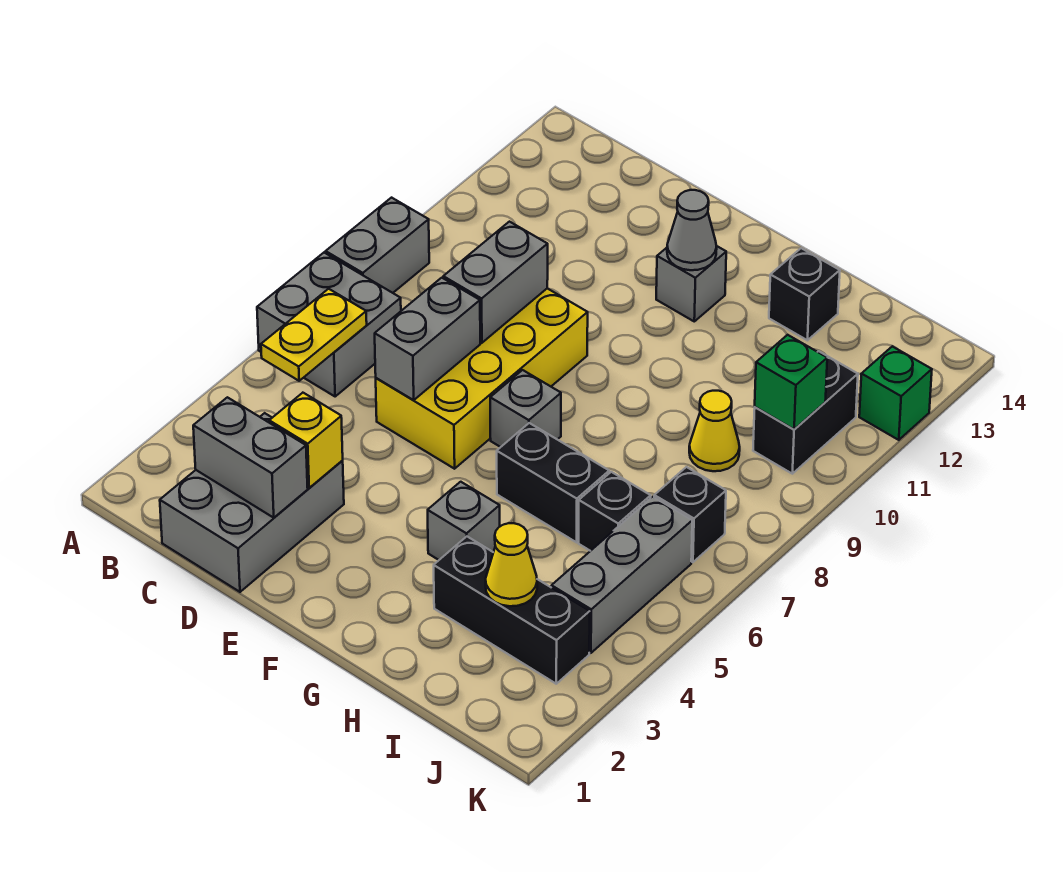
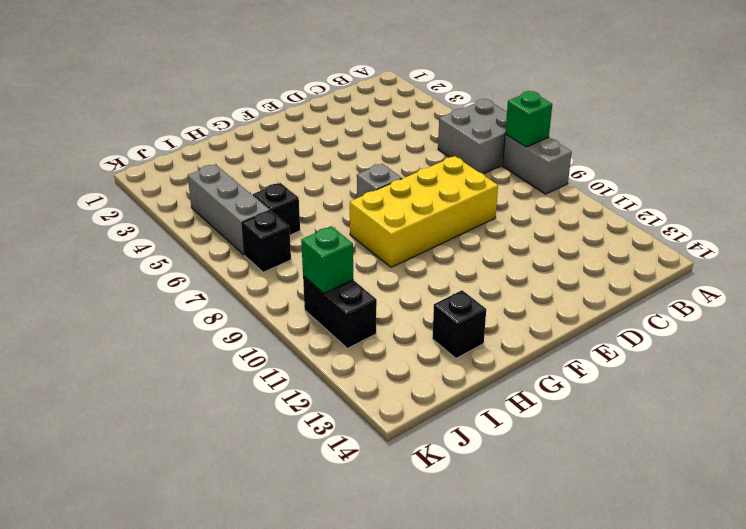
green 1x1 brick [505,91,552,147] -> green 1x1 brick moved to [859,346,932,440]
yellow 2x4 brick [350,156,498,267] -> yellow 2x4 brick turned to [376,288,588,469]
none -> grey 2x3 brick [160,413,344,592]
none -> grey 1x1 brick [656,246,726,321]
none -> grey 1x1 brick [428,482,500,560]

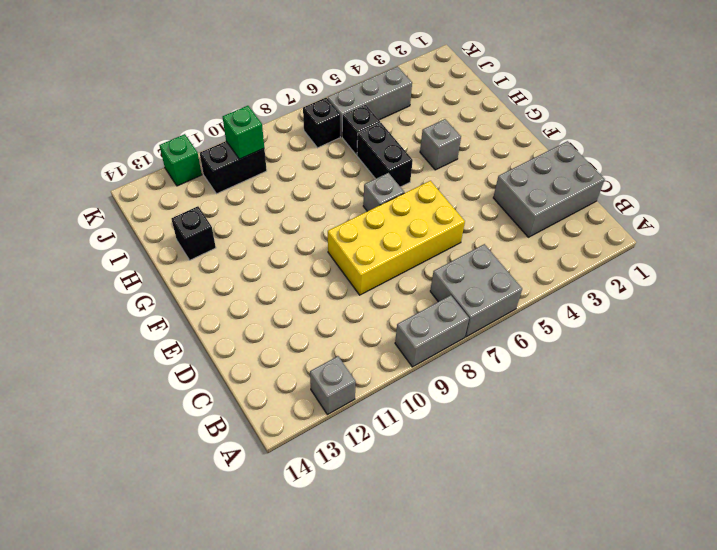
grey 1x1 brick [310,356,356,415] -> grey 1x1 brick moved to [656,246,726,321]
none -> black 1x3 brick [434,537,590,684]
none -> yellow 1x1 cone [689,391,740,471]
none -> yellow 1x2 plate [261,289,367,381]

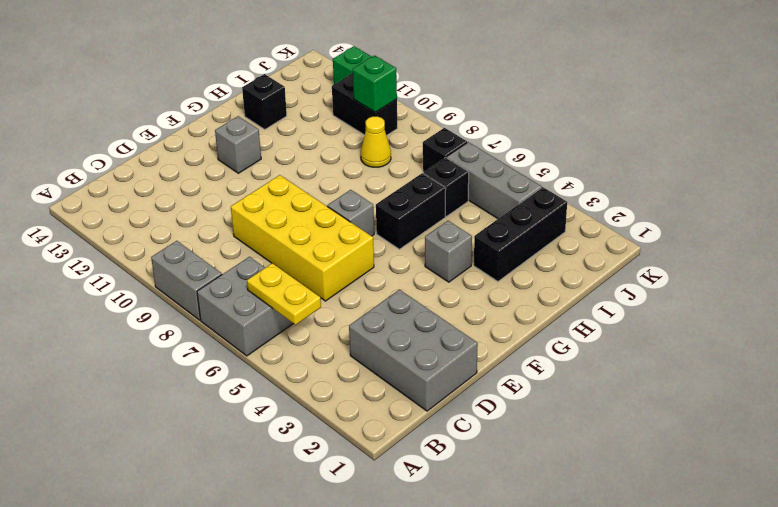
none -> grey 1x2 brick [193,397,308,518]
none -> yellow 1x1 brick [269,393,343,488]
none -> grey 1x2 brick [375,278,480,400]

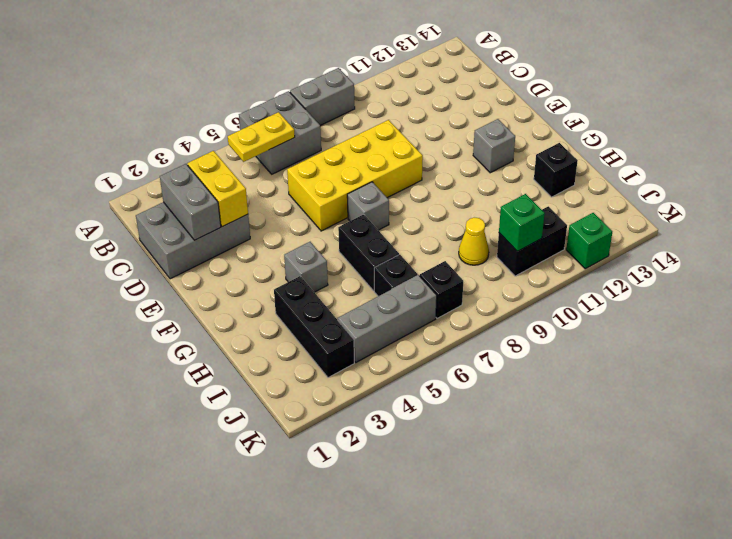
yellow 1x2 brick [188,151,248,227] -> yellow 1x1 brick [269,393,343,488]
none -> grey 1x2 brick [375,278,480,400]
none -> grey 1x2 brick [443,222,548,343]
none -> grey 1x1 cone [667,190,717,270]

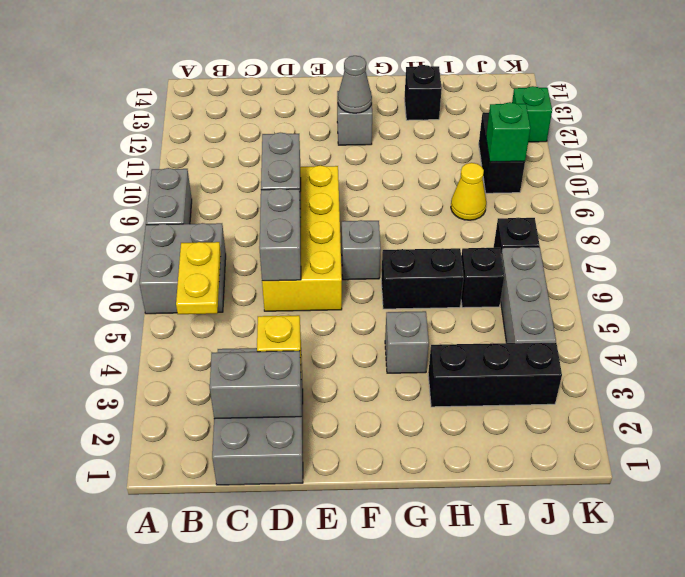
none -> yellow 1x1 cone [486,523,537,606]

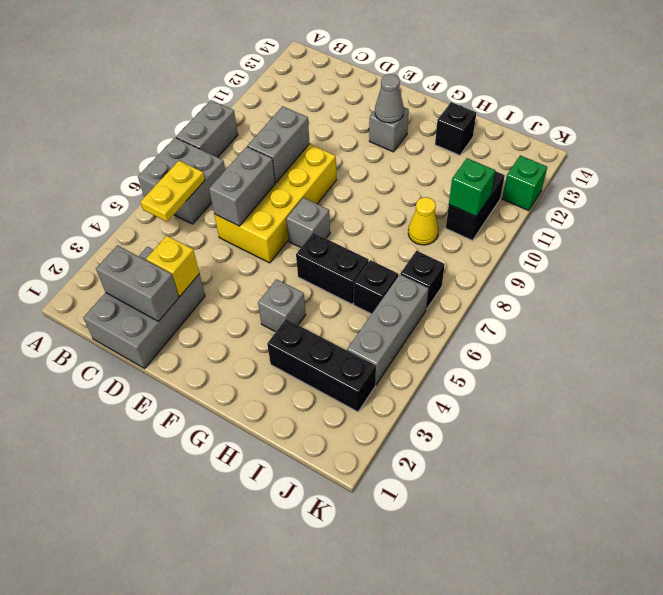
none -> yellow 1x1 cone [486,523,537,606]

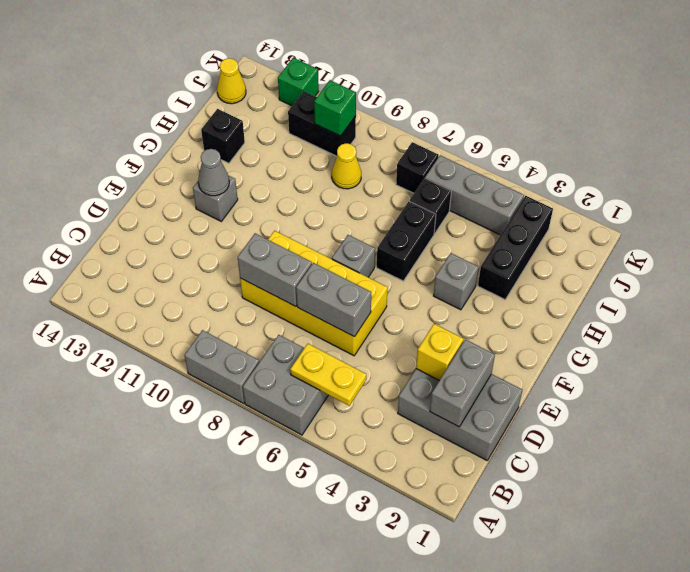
yellow 1x1 cone [217,58,246,104] -> yellow 1x1 cone moved to [486,523,537,606]

